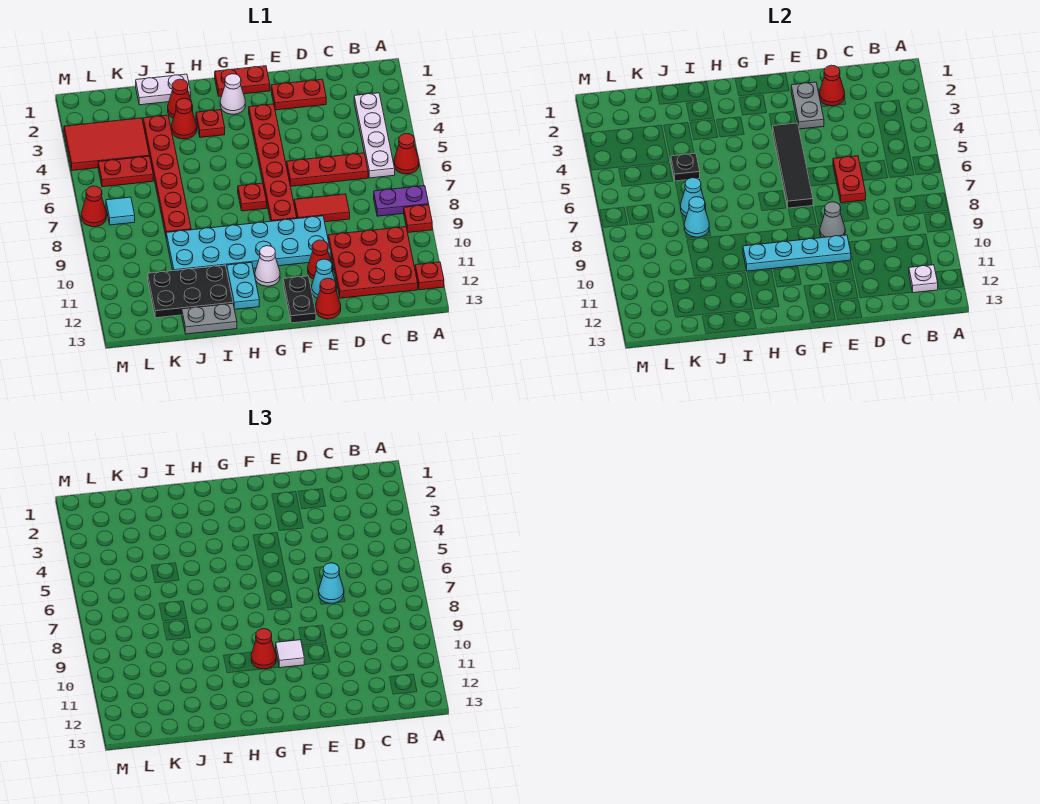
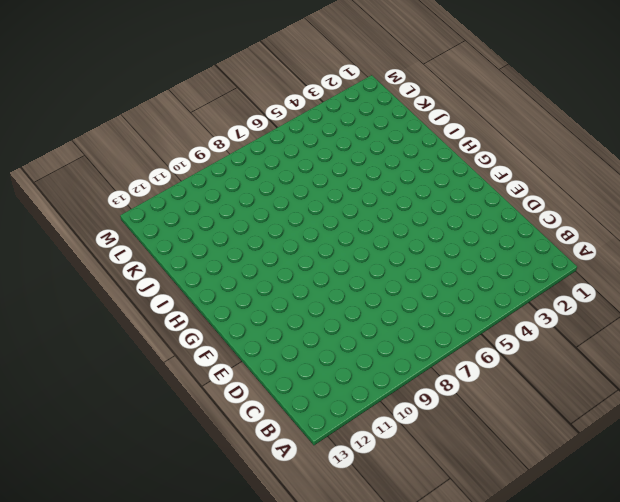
none -> red 1x1 cone [394,133,419,174]
none -> purple 1x2 plate [374,186,429,216]
none -> red 1x1 plate [404,205,432,233]
none -> red 1x1 plate [415,262,444,290]

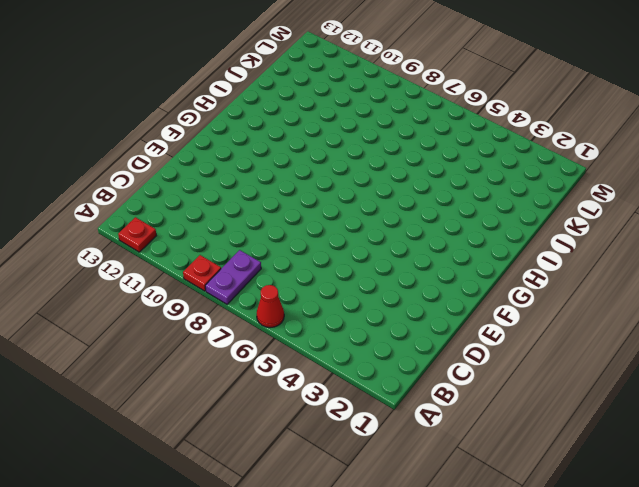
none -> white 1x4 plate [354,93,395,178]
none -> red 3x3 plate [328,227,418,298]
none -> red 1x3 plate [287,153,368,186]
none -> red 1x2 plate [271,79,326,110]

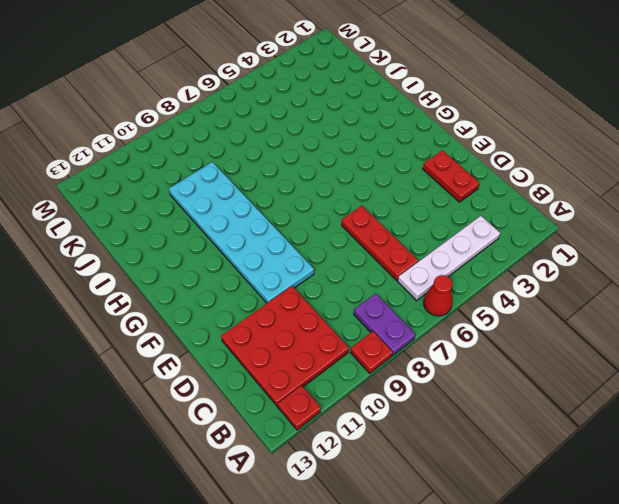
none -> red 1x2 tile [294,194,350,222]
none -> red 1x1 cone [308,240,333,279]
none -> cyan 1x1 cone [312,259,337,298]
none -> red 1x1 cone [315,278,341,319]

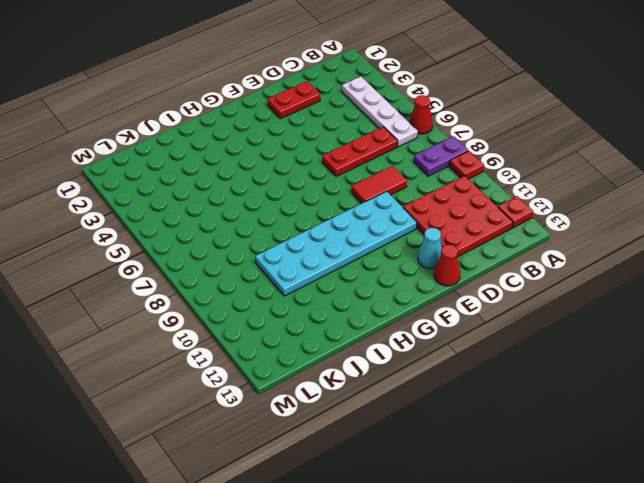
none -> red 1x1 cone [308,240,333,279]
none -> red 1x2 plate [215,66,270,96]
none -> red 1x6 plate [249,104,297,221]
none -> black 1x2 plate [283,276,316,323]

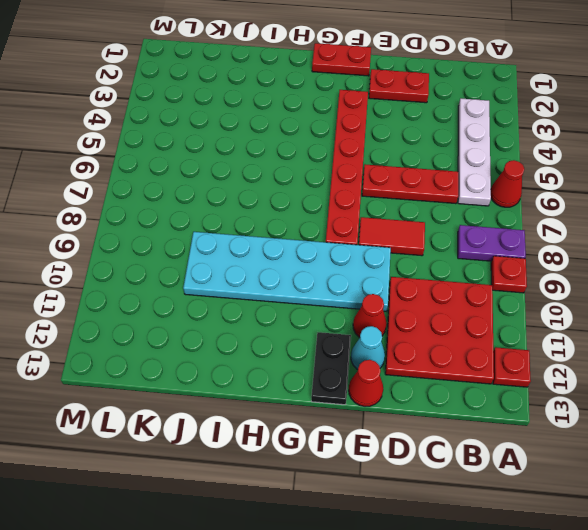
none -> white 1x1 cone [220,74,245,114]
none -> red 1x1 plate [238,183,267,211]
none -> white 1x1 cone [255,246,280,286]
none -> red 1x1 plate [196,110,225,137]

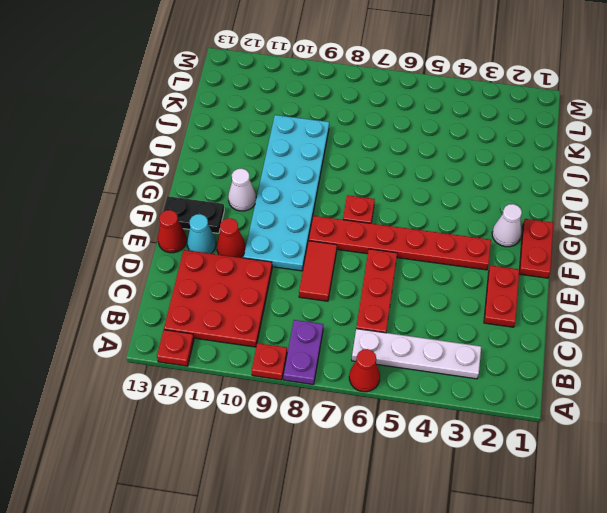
none -> red 1x1 plate [196,110,225,137]
none -> cyan 1x2 plate [227,262,259,309]
none -> white 1x2 plate [136,74,191,105]
none -> red 1x1 cone [168,79,193,118]

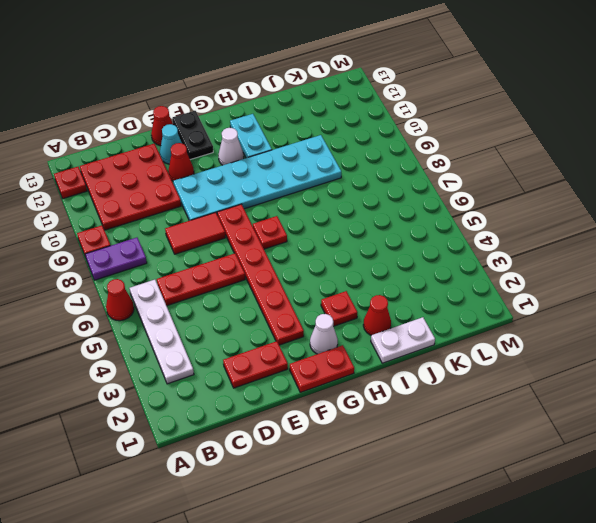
none -> red 1x1 cone [171,98,197,139]
none -> black 2x3 plate [148,265,233,318]
none -> grey 1x2 plate [182,303,237,334]
none -> red 1x6 plate [143,115,191,235]

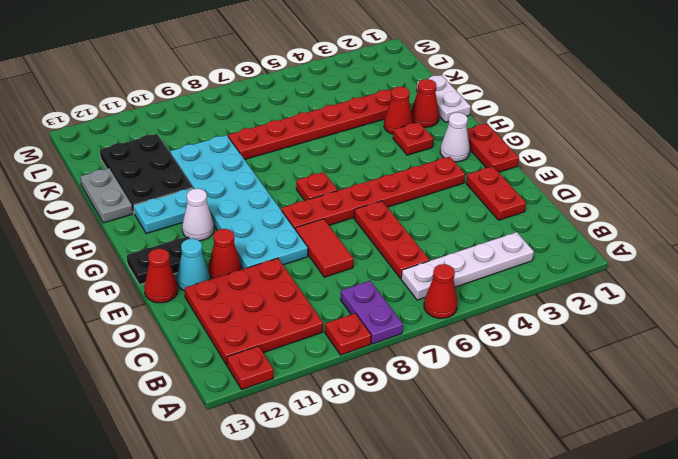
none -> red 2x3 tile [64,118,150,170]
none -> red 1x2 plate [98,156,153,187]
none -> cyan 1x1 tile [106,197,135,225]
none -> red 1x1 cone [81,186,107,227]

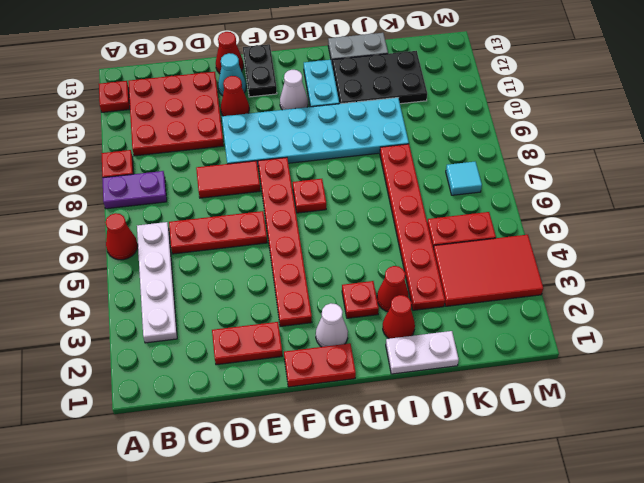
none -> red 1x1 cone [81,186,107,227]
none -> white 1x1 plate [909,265,938,293]
none -> red 1x1 cone [819,65,845,106]
none -> red 1x2 plate [833,156,866,203]

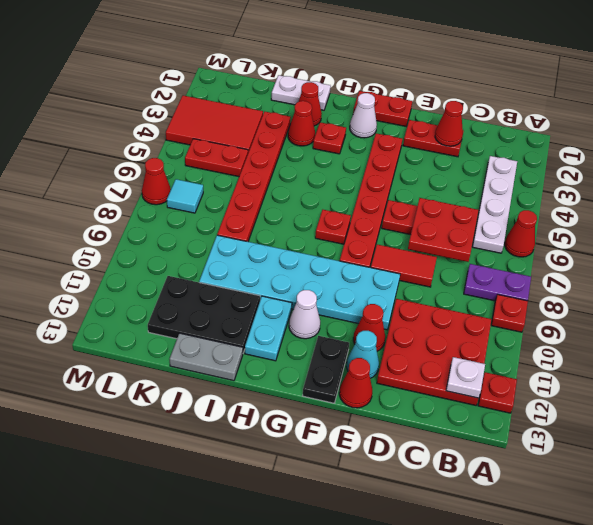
red 2x2 plate [408,198,479,262] -> red 1x2 plate [833,156,866,203]
none -> grey 1x2 plate [791,82,824,129]
none -> grey 1x1 cone [820,202,845,238]
none -> cyan 1x4 plate [743,235,851,271]
none -> black 1x4 tile [773,123,813,208]

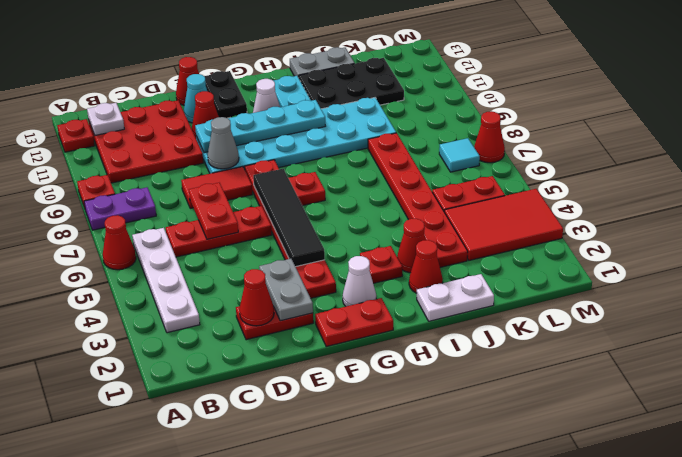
none -> black 1x1 plate [671,153,700,181]
none -> cyan 1x1 cone [681,178,706,216]
none -> cyan 1x1 cone [684,197,709,237]
none -> cyan 1x1 cone [319,563,344,603]

